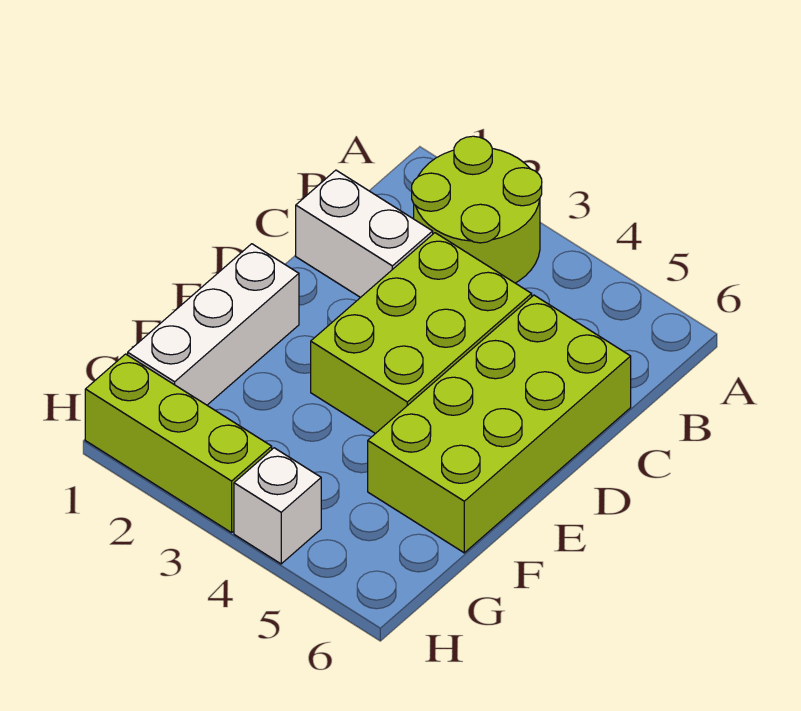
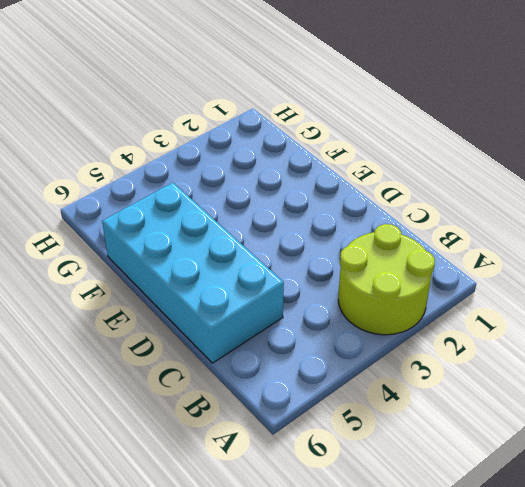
cyan 2x4 brick [102,183,284,363] -> lime 2x4 brick [368,295,631,553]
none -> white 1x2 brick [296,170,433,298]
none -> lime 2x3 brick [311,233,532,434]

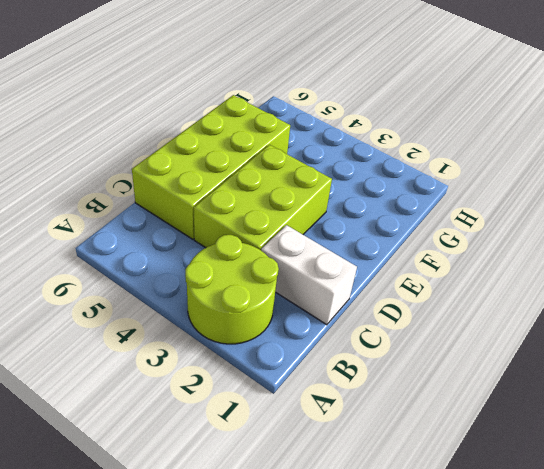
none -> white 1x3 brick [128,244,299,405]
none -> lime 1x3 brick [85,354,272,533]

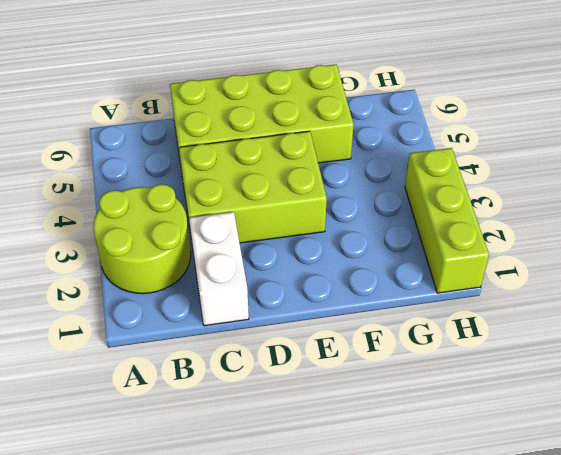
none -> white 1x3 brick [128,244,299,405]
none -> white 1x1 brick [234,448,321,564]

